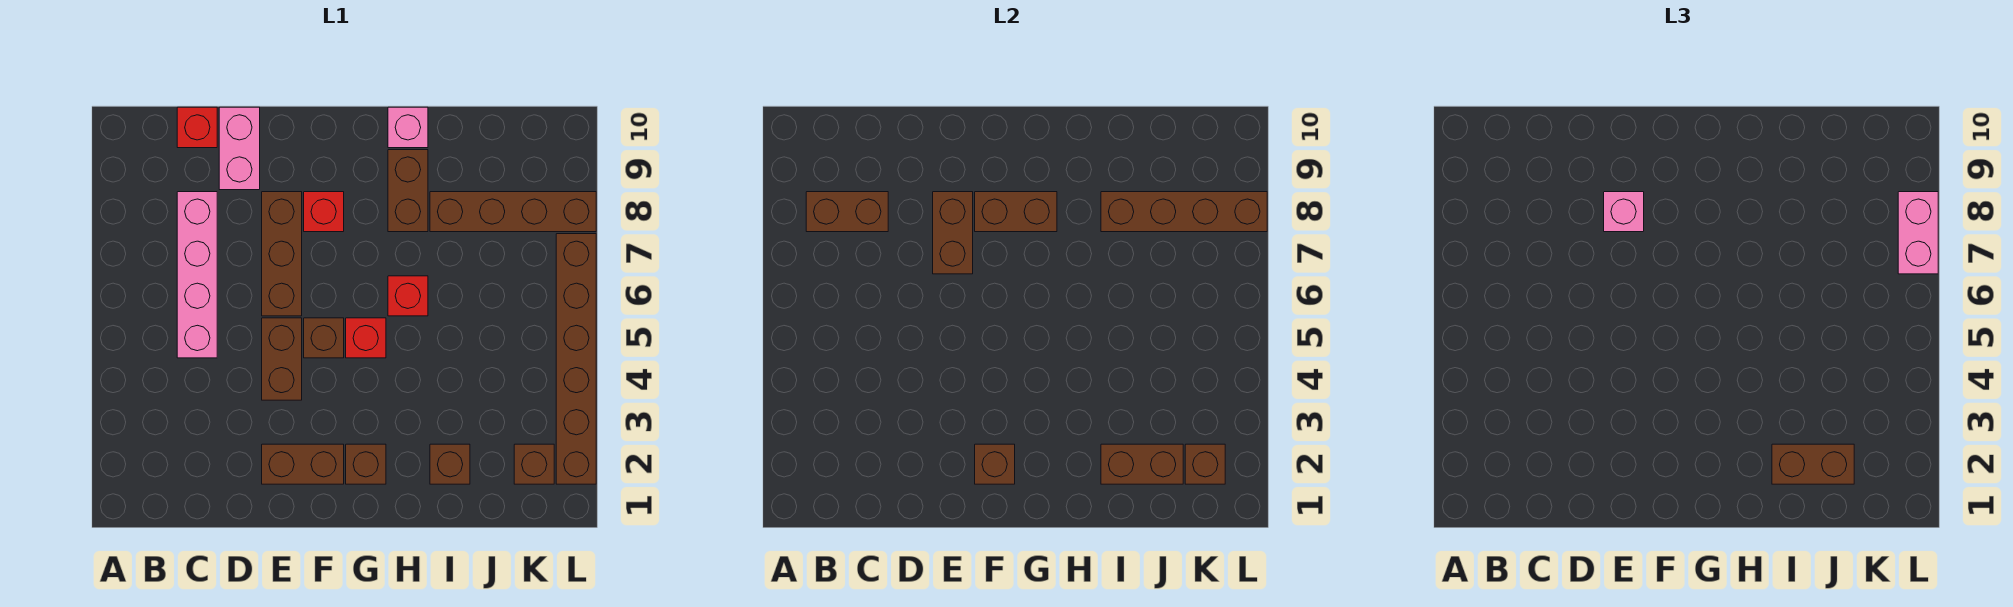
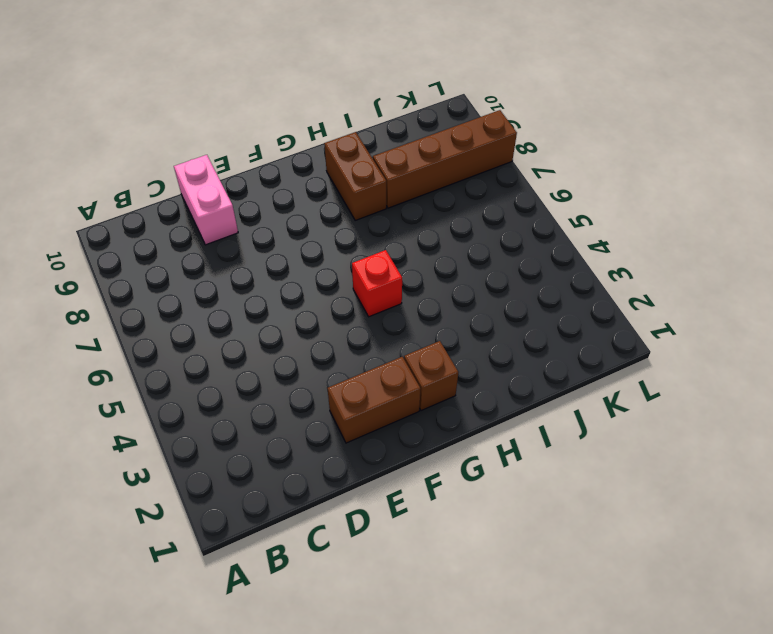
none -> pink 1x4 brick [177,192,217,358]
none -> red 1x1 brick [177,107,217,148]
none -> brown 1x2 brick [262,318,302,400]

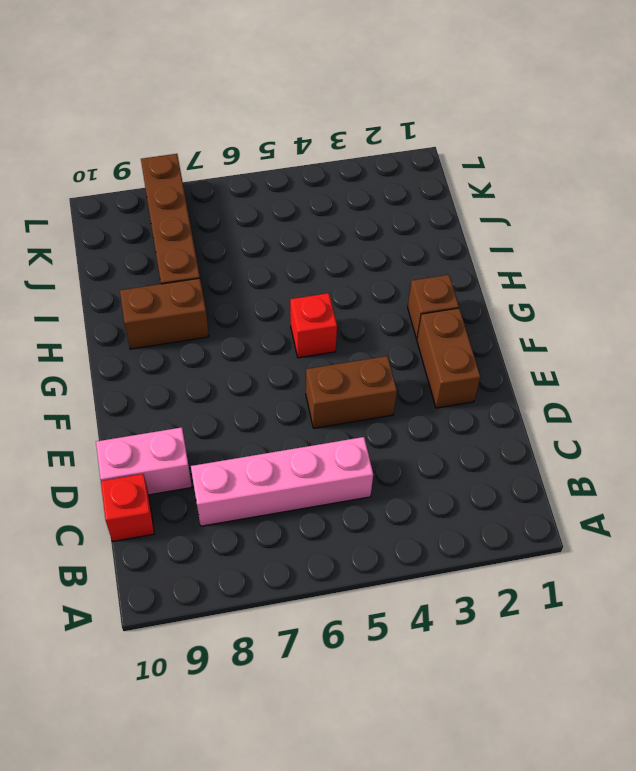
none -> brown 1x3 brick [262,192,302,316]
none -> brown 1x1 brick [304,318,344,358]
none -> red 1x1 brick [304,192,344,232]

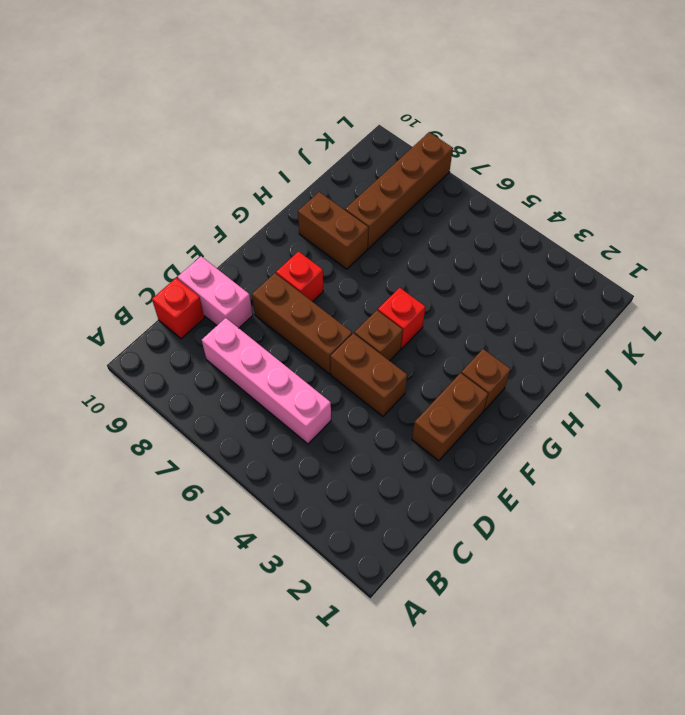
none -> red 1x1 brick [388,276,428,316]
none -> pink 1x1 brick [388,107,428,148]
none -> brown 1x1 brick [430,444,470,484]

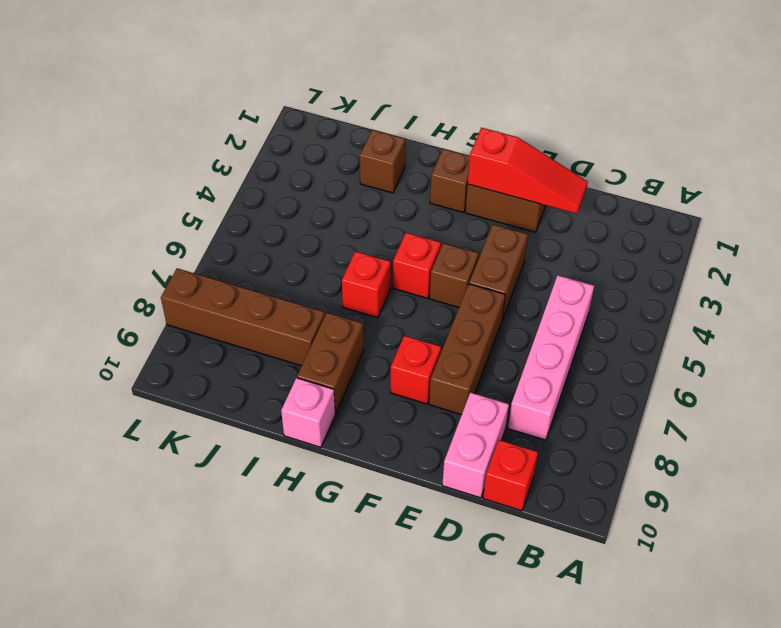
red 1x3 slope [468,128,588,214] -> brown 1x1 brick [975,444,1015,484]
none -> brown 1x1 brick [514,444,554,484]
none -> brown 1x6 brick [556,234,596,484]
none -> brown 1x2 brick [806,192,888,232]

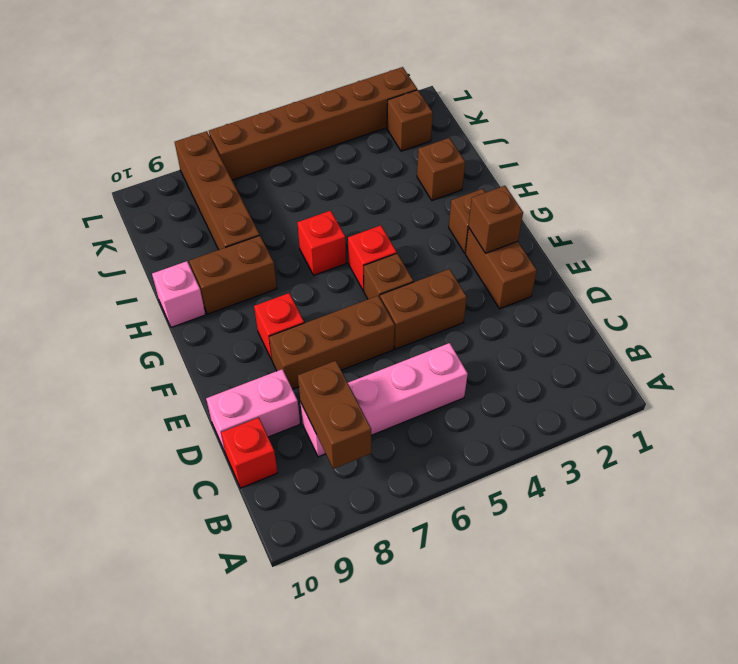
none -> brown 1x2 brick [933,192,973,274]
none -> brown 1x2 brick [975,192,1057,232]
none -> brown 1x2 brick [1101,444,1183,484]

